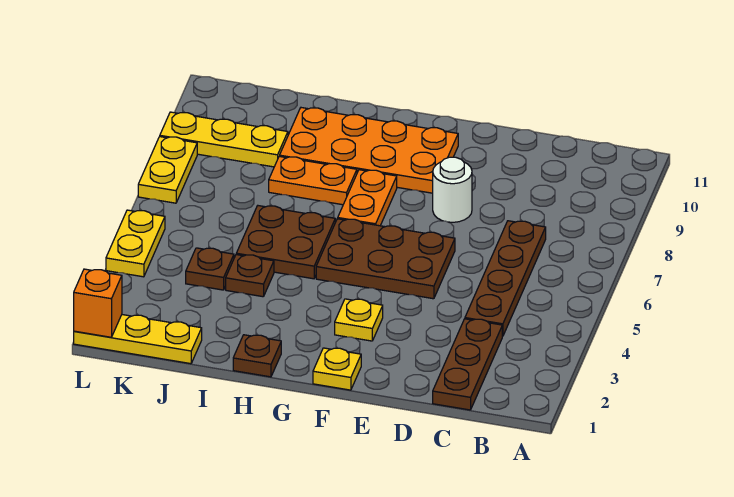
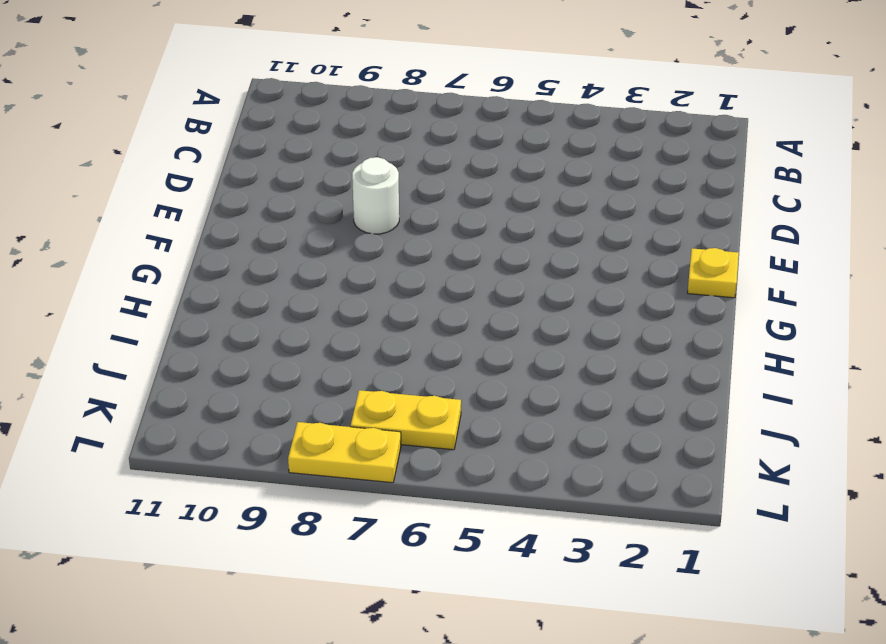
yellow 1x2 plate [351,390,461,450] -> yellow 1x2 plate moved to [106,210,165,277]
none -> brown 1x3 plate [433,319,502,410]
none -> brown 1x4 plate [465,221,546,336]
none -> brown 2x3 plate [316,219,455,299]

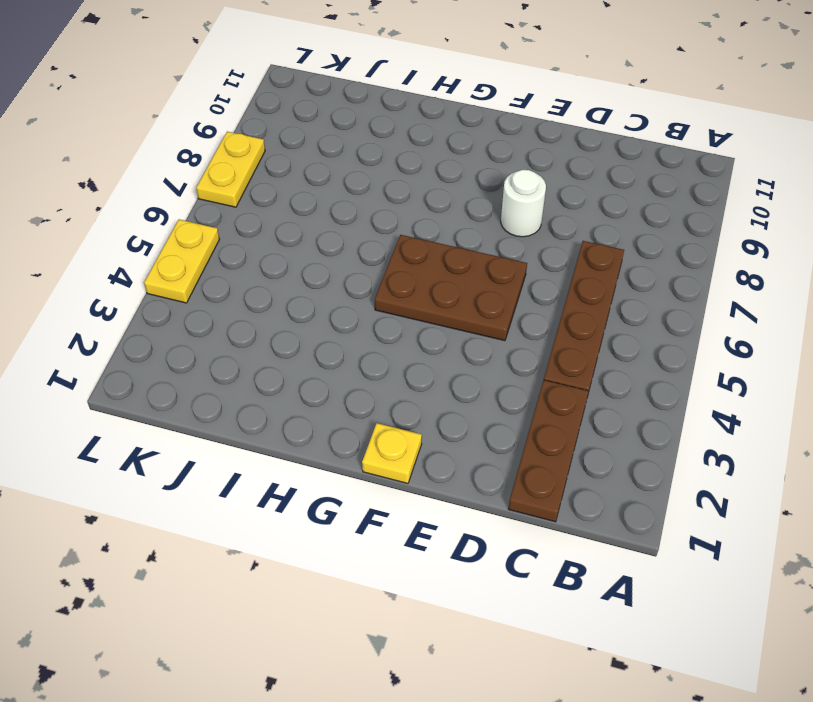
none -> yellow 1x1 plate [335,299,383,341]
none -> orange 2x4 plate [280,108,458,193]
none -> orange 1x2 plate [338,170,397,226]

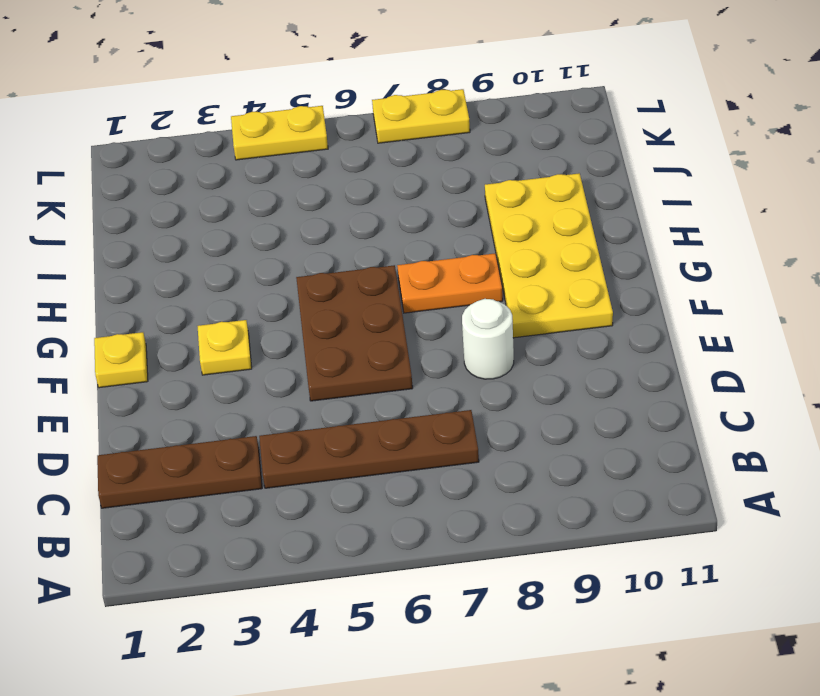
yellow 2x4 plate [485,173,613,338] -> orange 2x4 plate [280,108,458,193]
none -> brown 1x1 plate [233,335,281,377]
none -> brown 2x2 plate [236,206,335,279]
none -> orange 1x2 plate [269,156,357,205]

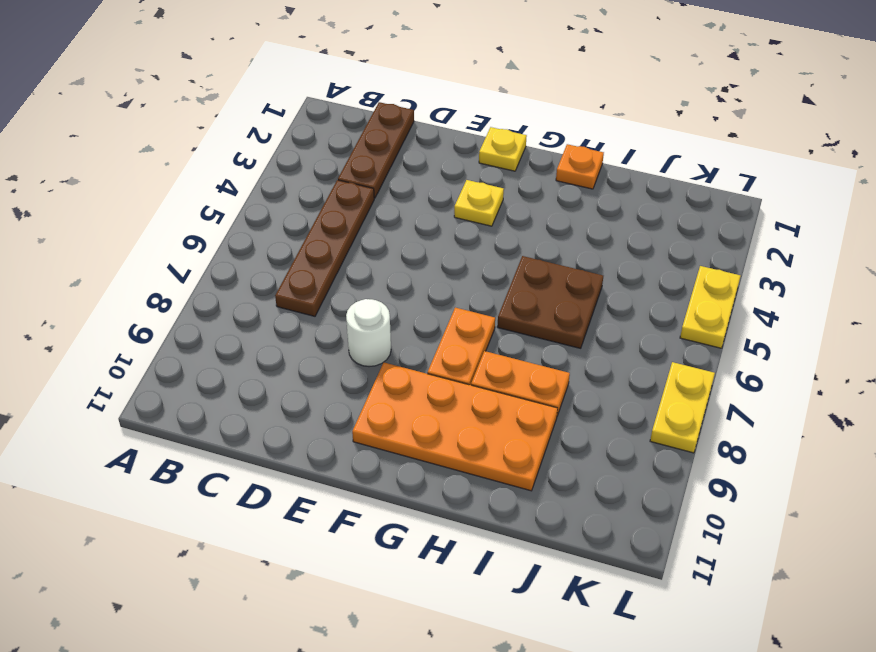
orange 1x1 plate [556,144,604,189] -> brown 1x1 plate [233,335,281,377]
none -> brown 2x3 plate [316,219,455,299]
none -> brown 1x1 plate [226,255,274,297]
none -> yellow 1x3 plate [74,315,202,364]

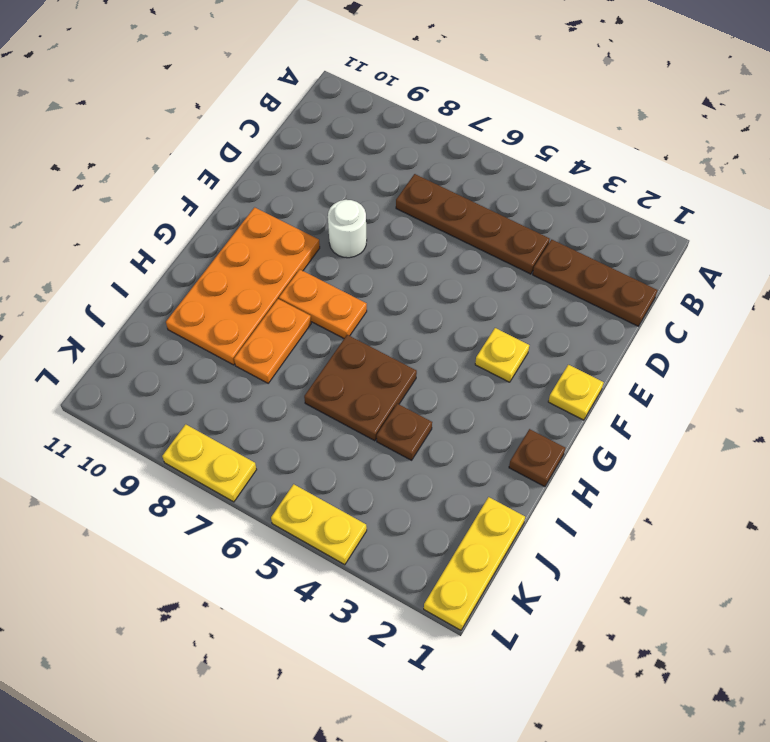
none -> brown 2x3 plate [316,219,455,299]
none -> brown 1x1 plate [186,248,234,290]
none -> yellow 1x3 plate [160,112,288,167]

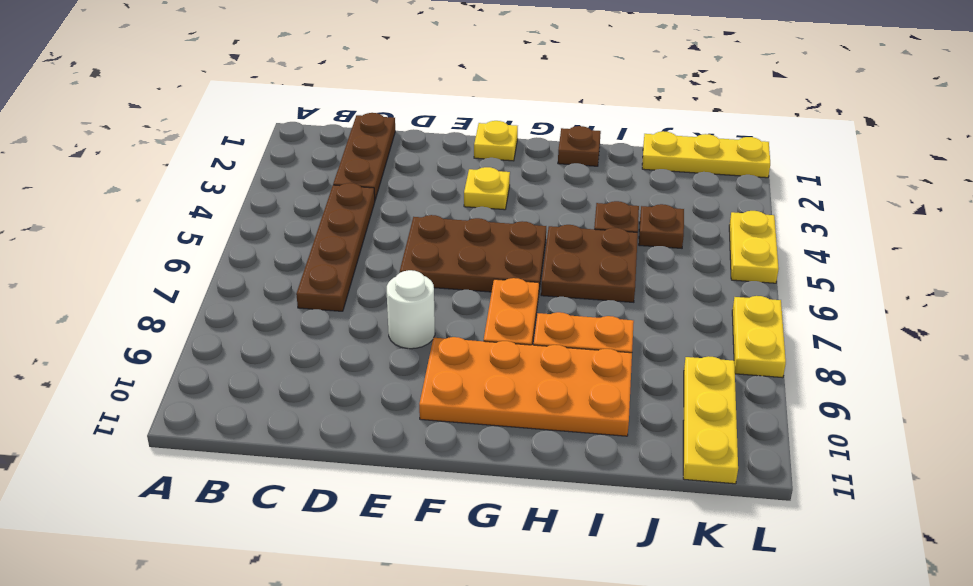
yellow 1x3 plate [683,356,738,484] -> yellow 1x3 plate turned to [160,112,288,167]
none -> orange 1x1 brick [74,269,122,337]

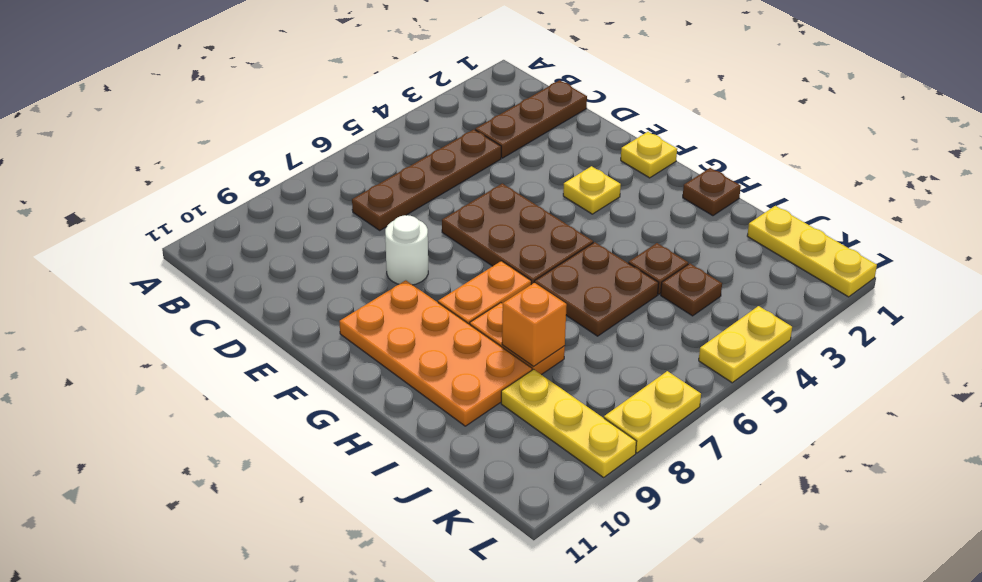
orange 1x1 brick [502,283,567,366] -> orange 1x1 brick moved to [74,269,122,337]

